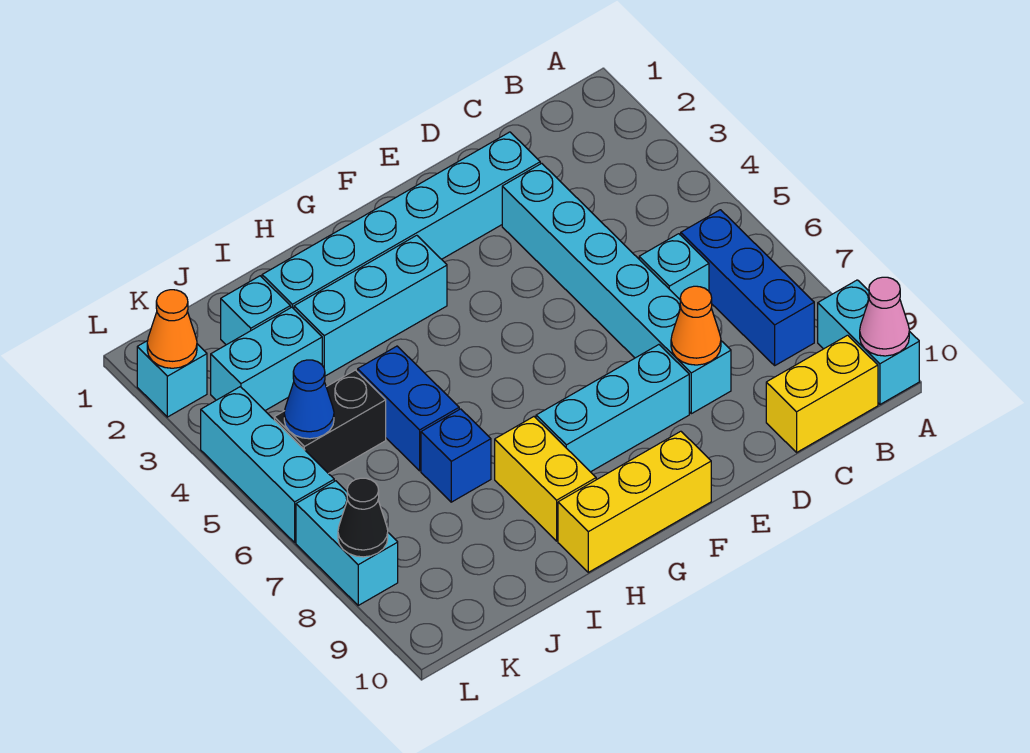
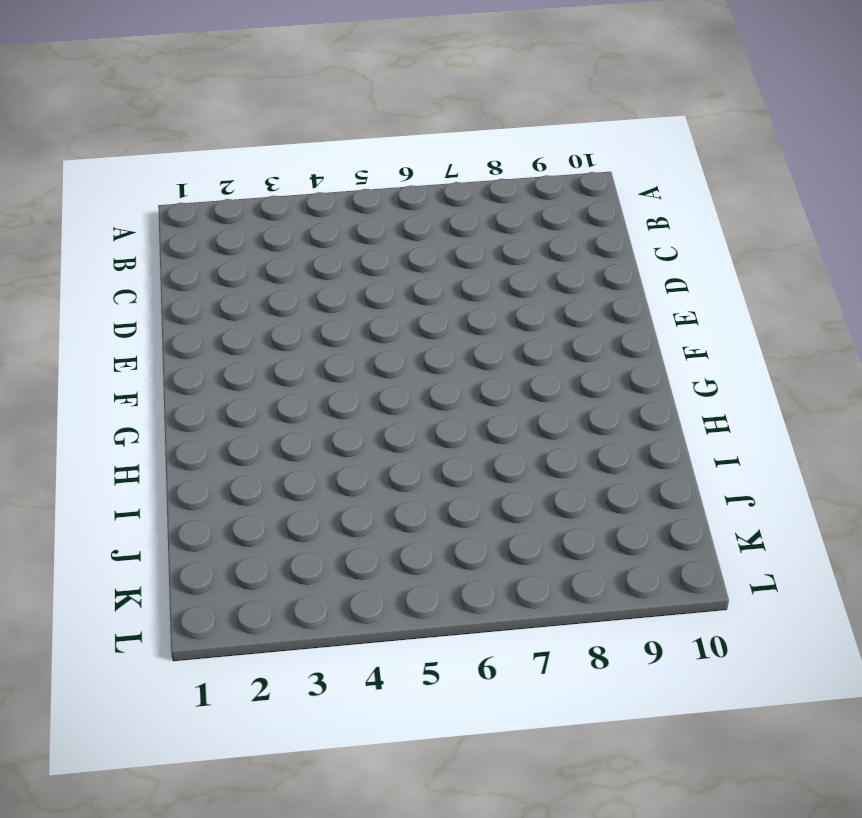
none -> cyan 1x2 brick [818,280,919,404]
none -> blue 1x3 brick [681,210,814,365]
none -> yellow 1x2 brick [766,335,878,452]

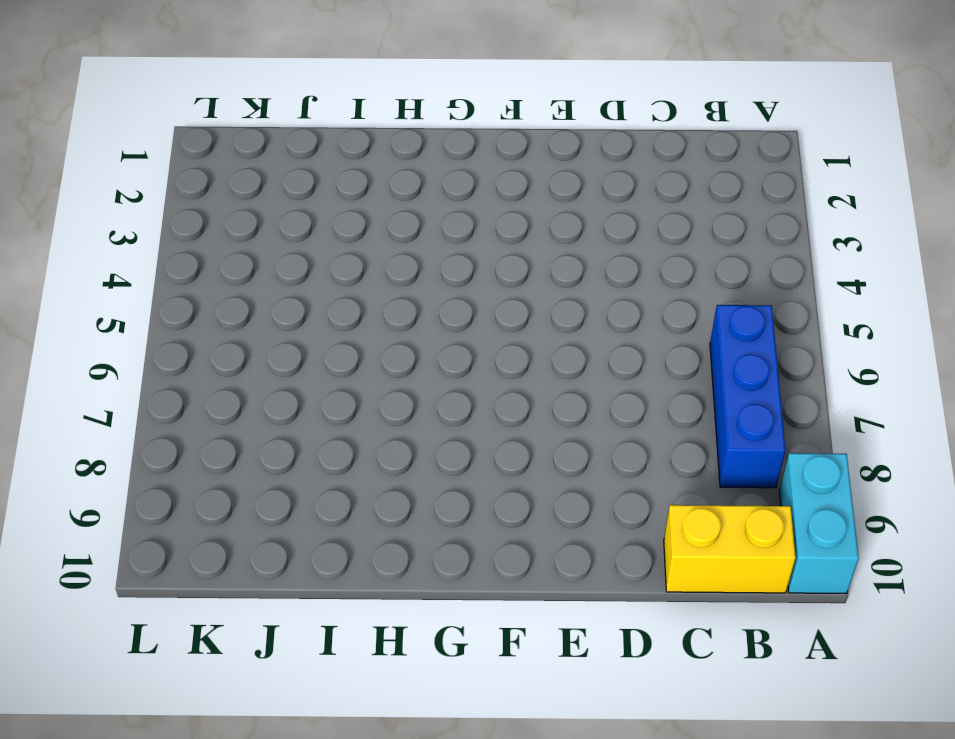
none -> cyan 1x1 brick [639,234,709,299]
none -> cyan 1x6 brick [262,132,540,309]
none -> cyan 1x6 brick [502,163,731,414]

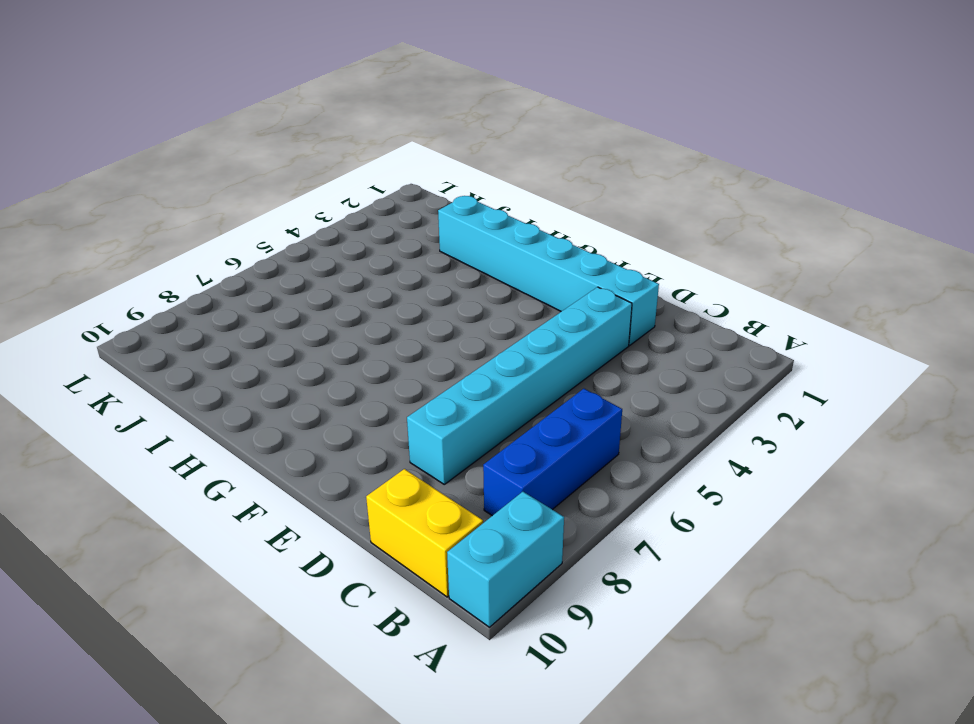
none -> cyan 1x1 brick [639,234,709,299]
none -> cyan 1x3 brick [536,345,689,472]
none -> yellow 1x3 brick [558,431,711,572]

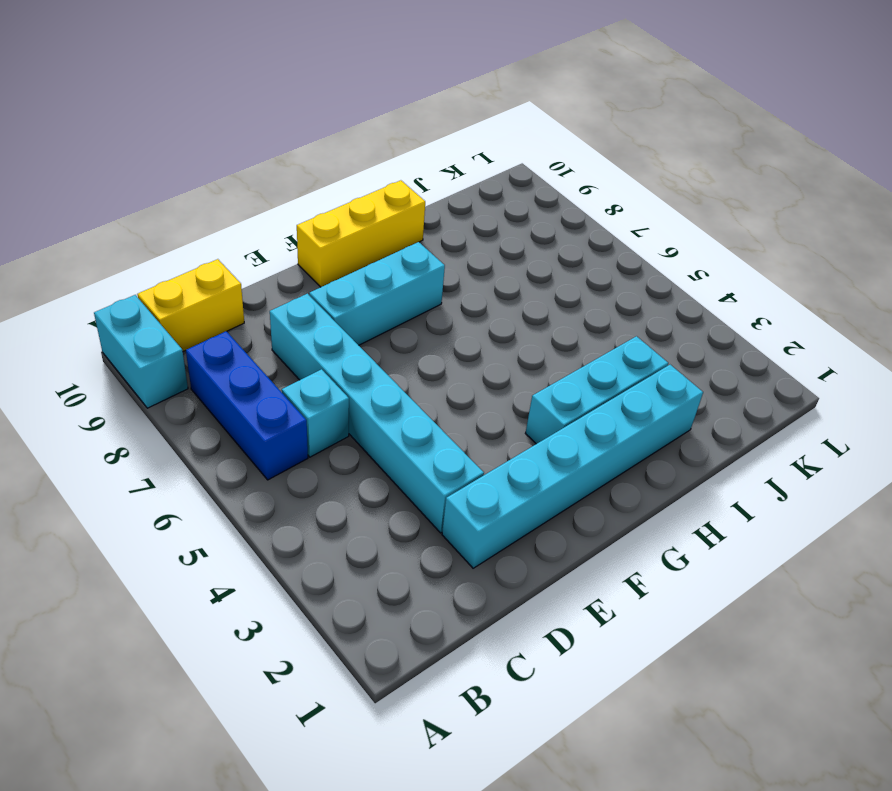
none -> yellow 1x2 brick [495,417,596,541]
none -> blue 1x2 brick [358,346,459,471]
none -> blue 1x1 brick [421,409,491,502]

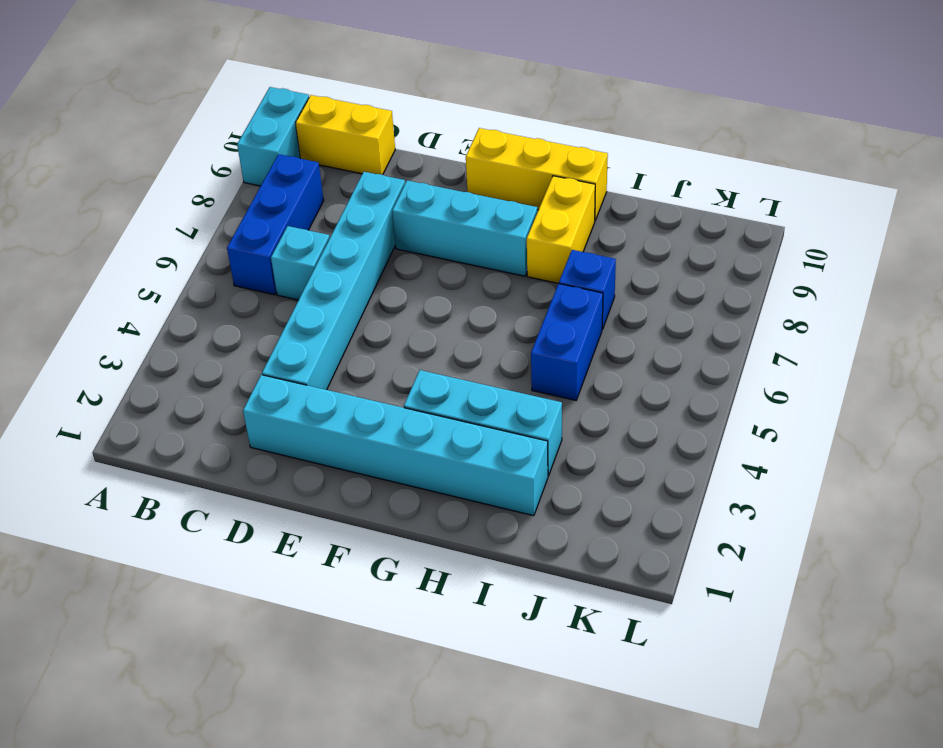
none -> cyan 1x1 brick [221,276,290,345]
none -> cyan 1x2 brick [211,307,322,411]
none -> black 1x2 brick [274,370,386,474]

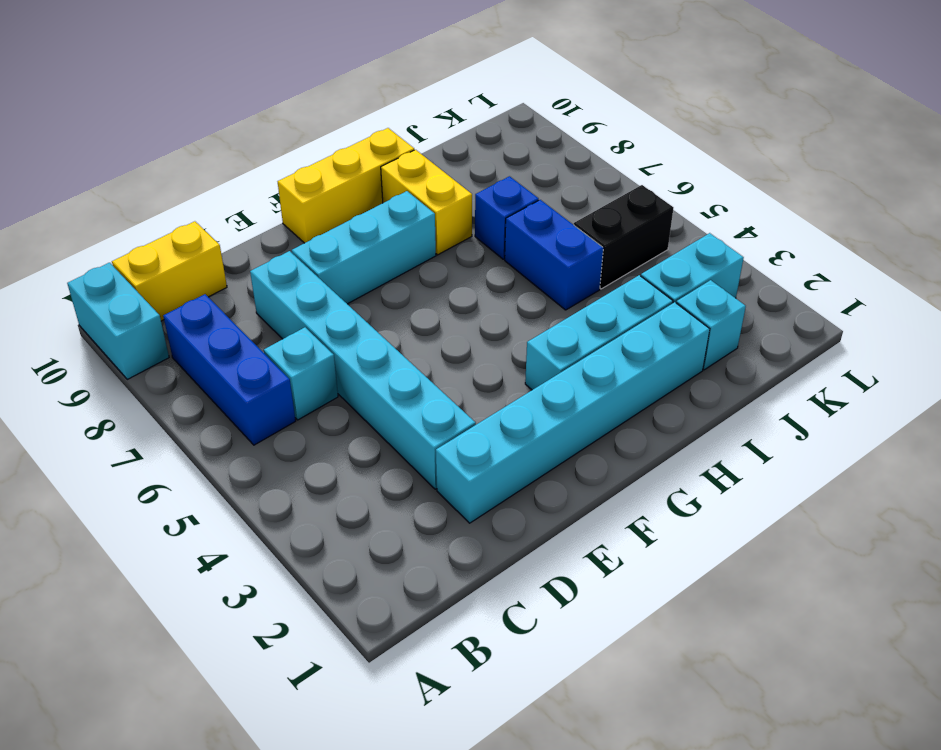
none -> cyan 1x1 brick [137,341,207,417]
none -> cyan 1x3 brick [201,387,334,542]
none -> cyan 1x2 brick [296,481,398,605]

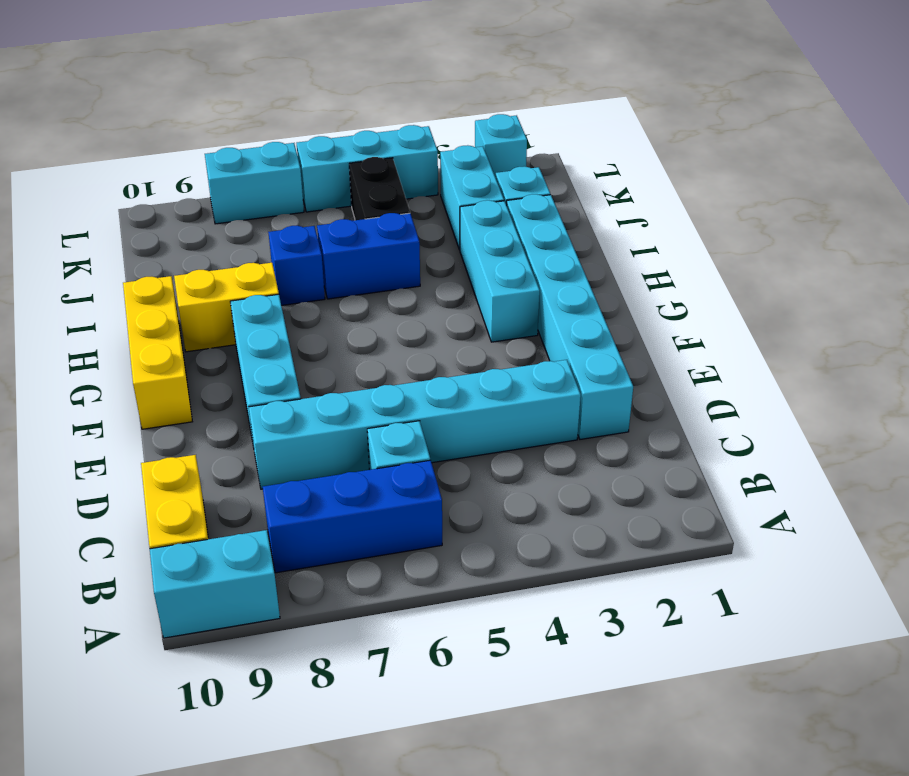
none -> pink 1x1 cone [860,277,909,356]
none -> orange 1x1 cone [671,286,721,365]
none -> blue 1x1 cone [284,360,334,439]

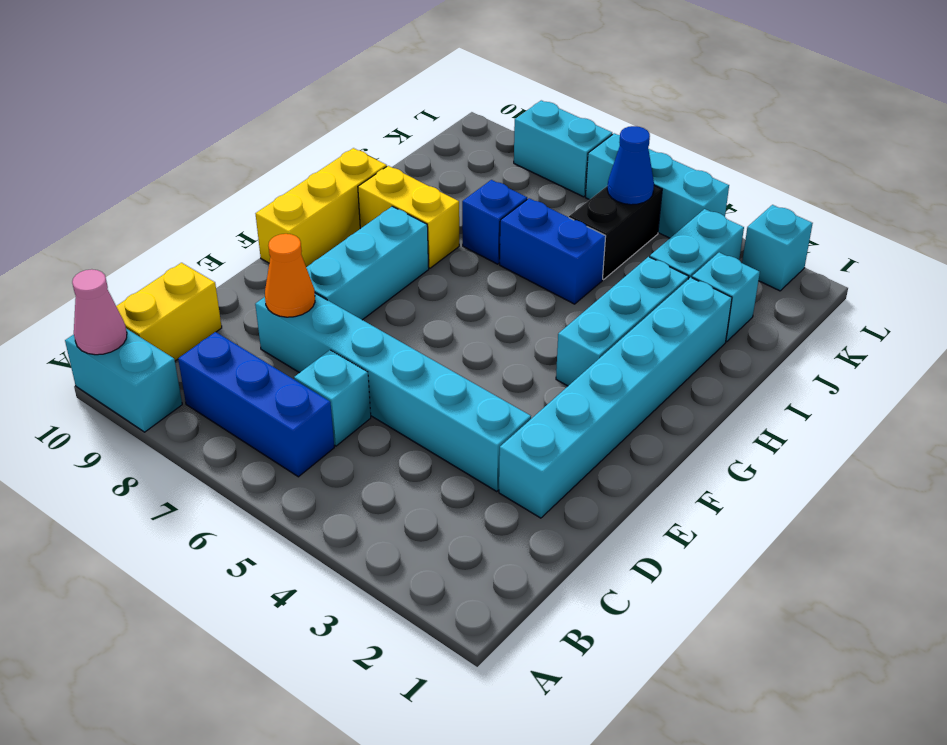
none -> orange 1x1 cone [147,290,197,368]
none -> black 1x1 cone [338,478,388,557]

